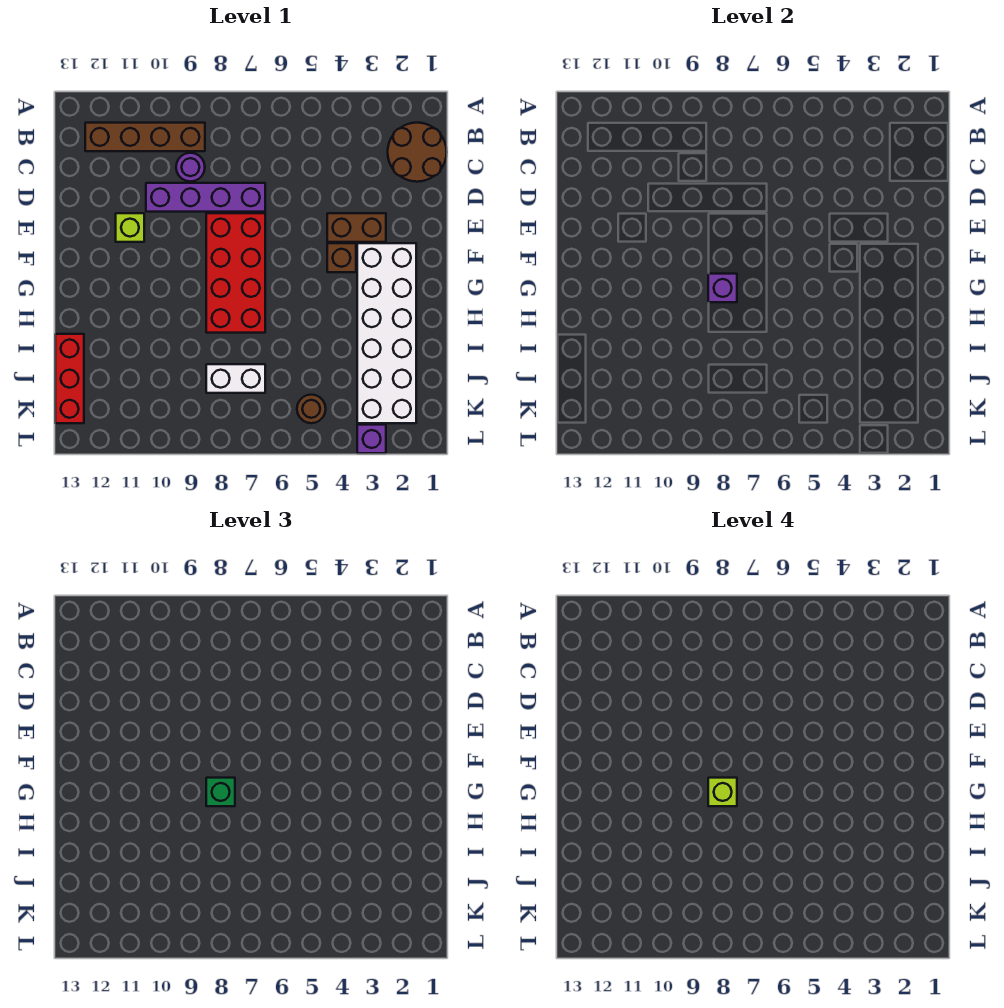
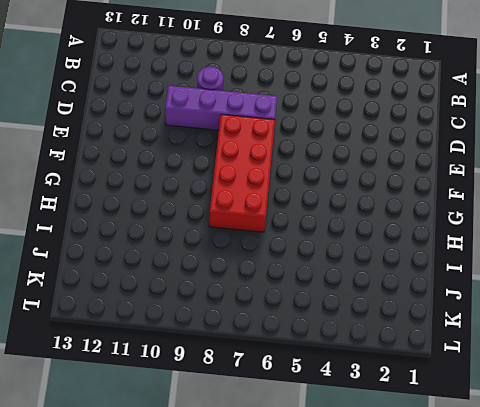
none -> brown 2x2 round brick [388,123,447,182]
none -> brown 1x4 brick [85,123,205,151]
none -> brown 1x2 brick [327,213,386,242]

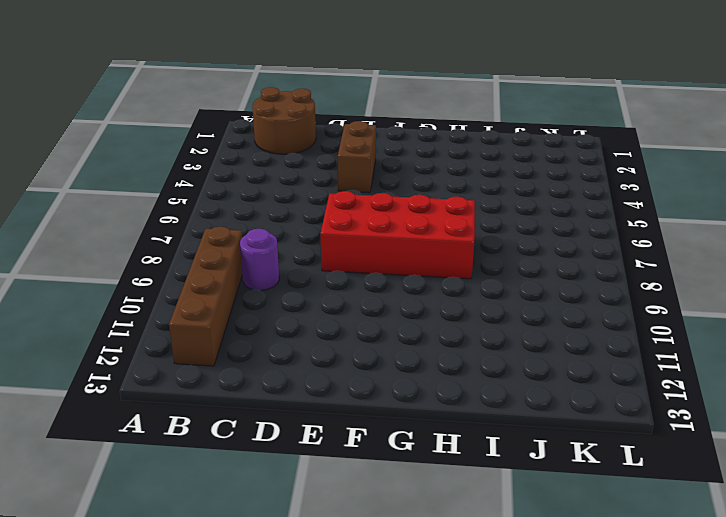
none -> purple 1x4 brick [146,183,265,212]
none -> lime 1x1 brick [116,213,144,242]
none -> white 2x6 brick [357,243,416,423]

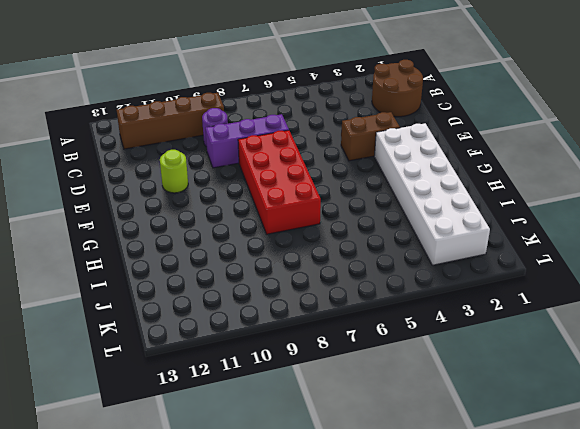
purple 1x3 brick [206,114,289,168] -> purple 1x4 brick [146,183,265,212]
lime 1x1 round brick [160,150,188,193] -> lime 1x1 brick [116,213,144,242]
none -> brown 1x1 brick [327,243,356,272]
none -> red 1x3 brick [55,334,84,423]
none -> white 1x2 brick [206,364,265,393]

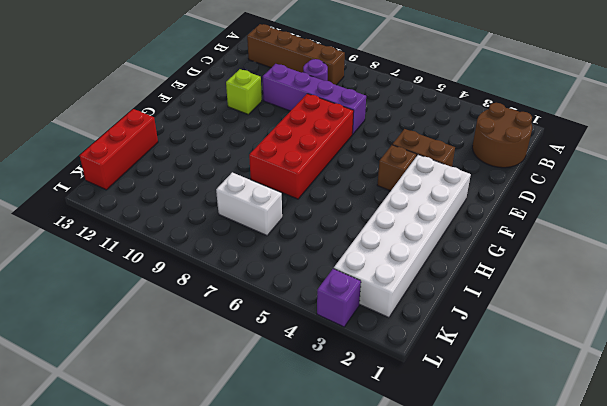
none -> brown 1x1 round brick [297,395,326,423]
none -> purple 1x1 brick [708,274,737,302]
none -> green 1x1 brick [206,778,235,806]

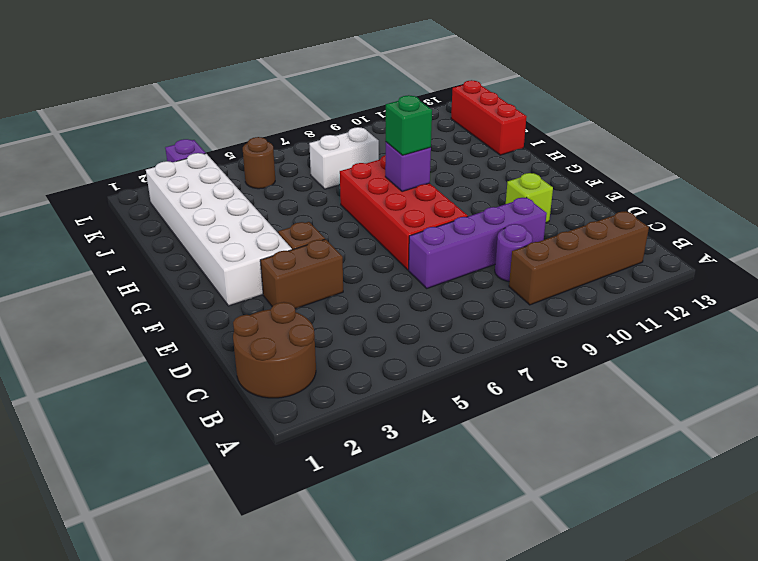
none -> lime 1x1 brick [708,778,737,806]

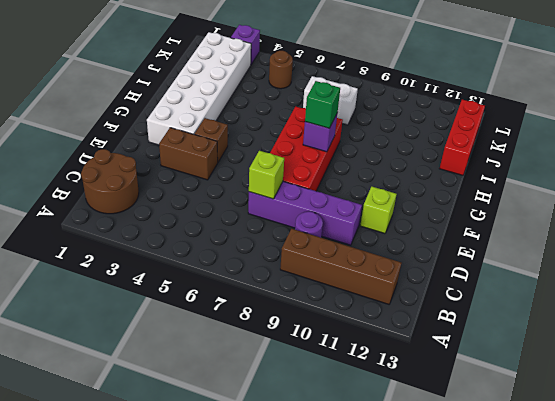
lime 1x1 brick [249,151,284,199] -> lime 1x1 brick moved to [708,778,737,806]

